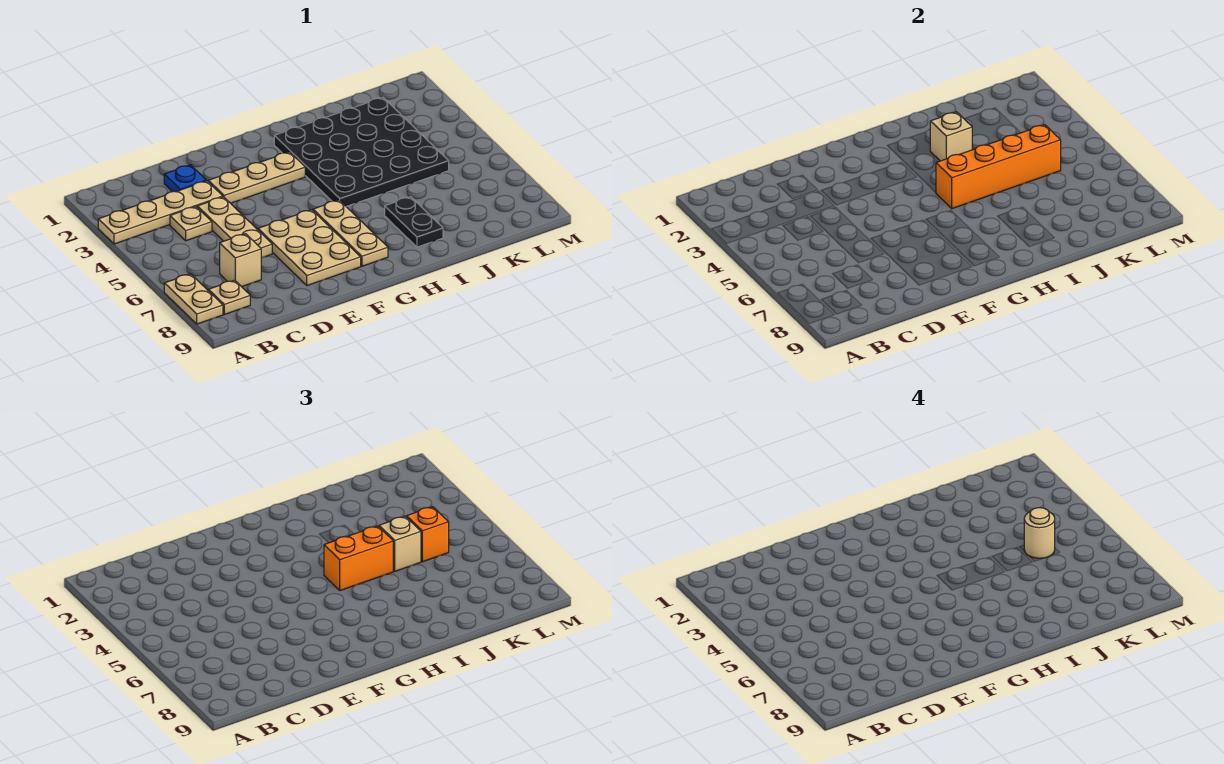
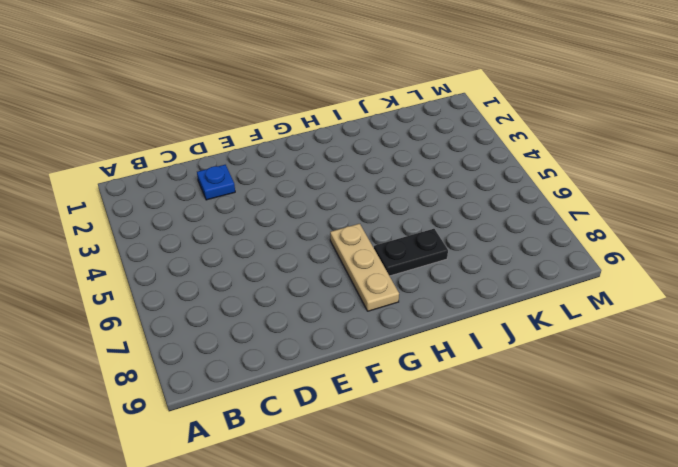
black 1x2 plate [374,229,448,276] -> black 1x2 plate turned to [385,197,443,247]
none -> tan 1x4 plate [98,181,223,244]
none -> tan 1x2 plate [164,274,223,324]
none -> tan 1x1 plate [209,280,250,314]

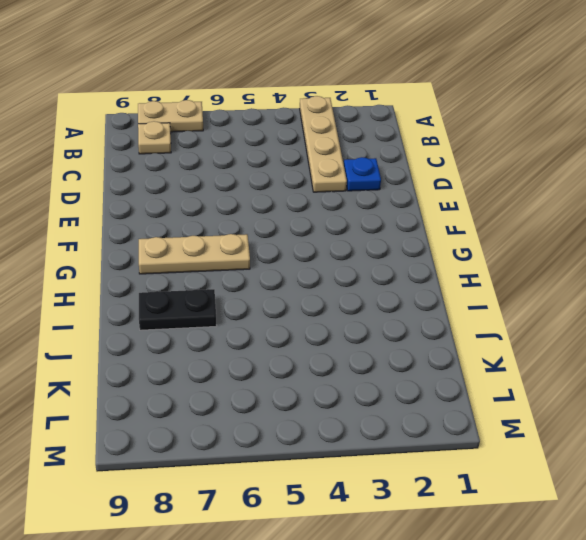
none -> tan 1x1 plate [170,207,212,241]
none -> tan 1x1 brick [220,234,261,287]
none -> tan 1x3 plate [197,197,272,258]

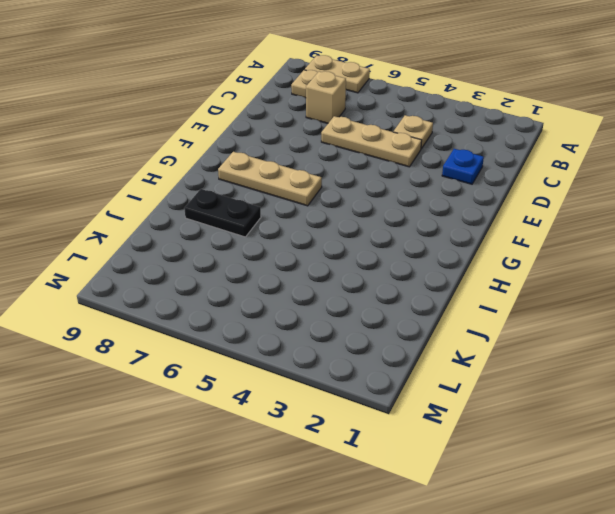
none -> tan 1x4 plate [98,181,223,244]
none -> tan 1x3 plate [208,152,305,203]
none -> tan 2x3 plate [258,210,361,286]

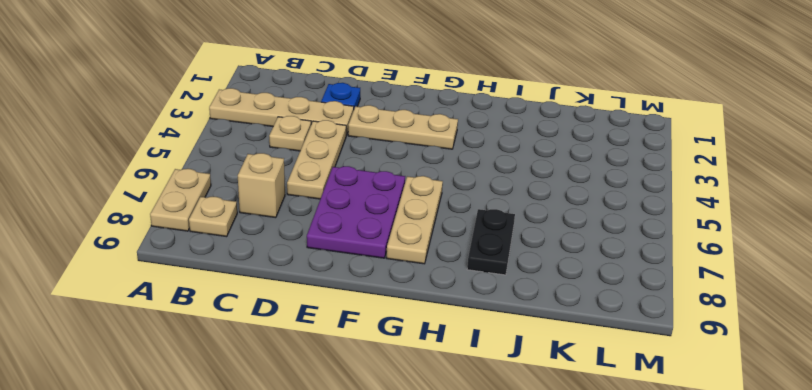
purple 2x3 plate [307,166,405,258] -> tan 2x3 plate [258,210,361,286]
none -> black 4x4 plate [274,98,449,206]
none -> orange 1x4 brick [936,125,1061,209]
none -> tan 1x1 brick [930,112,972,161]

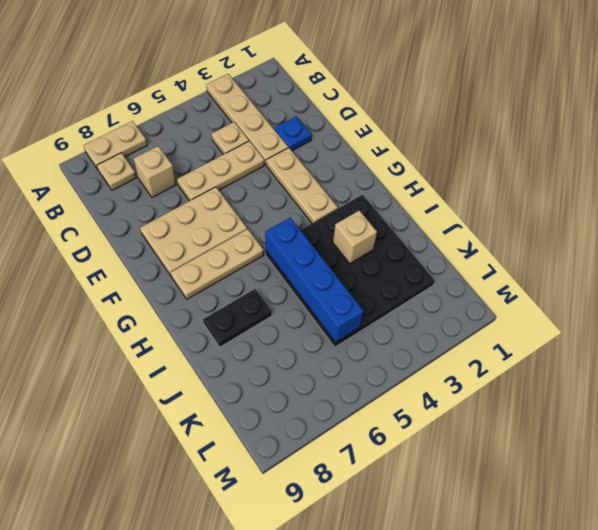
blue 1x4 brick [265,218,364,342] -> orange 1x4 brick [936,125,1061,209]
none -> orange 1x2 brick [324,526,394,591]
none -> tan 1x1 brick [379,516,421,571]
none -> orange 1x1 brick [407,507,449,562]

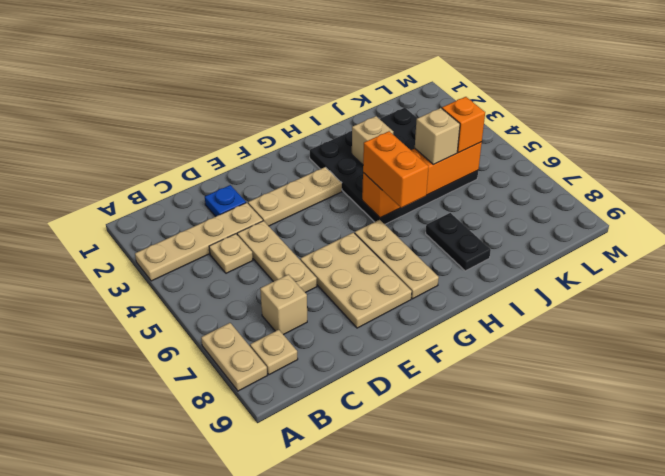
orange 1x2 brick [363,131,429,208] -> orange 1x2 brick turned to [324,526,394,591]
none -> tan 1x1 round brick [1024,508,1055,558]

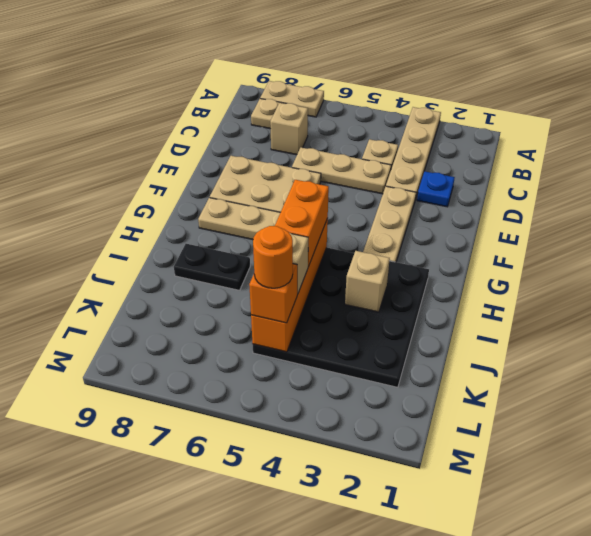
orange 1x1 round brick [253,226,293,288] -> tan 1x1 round brick [1024,508,1055,558]

